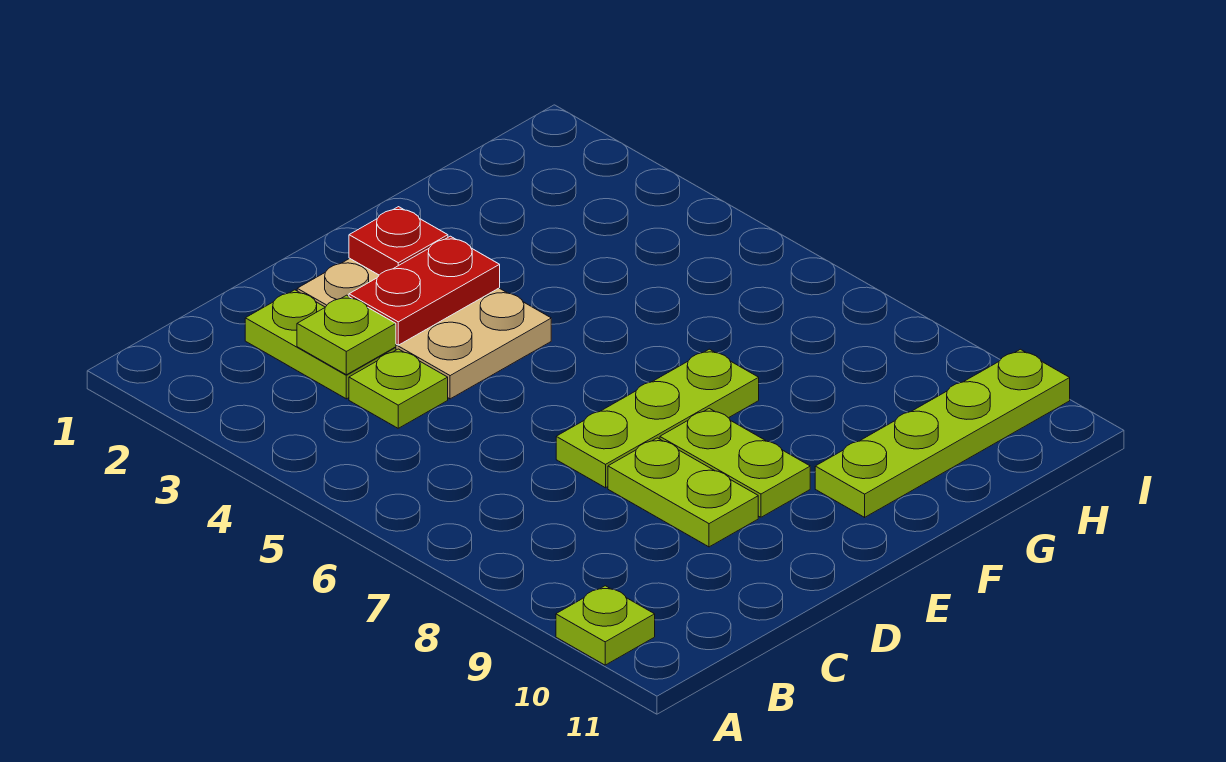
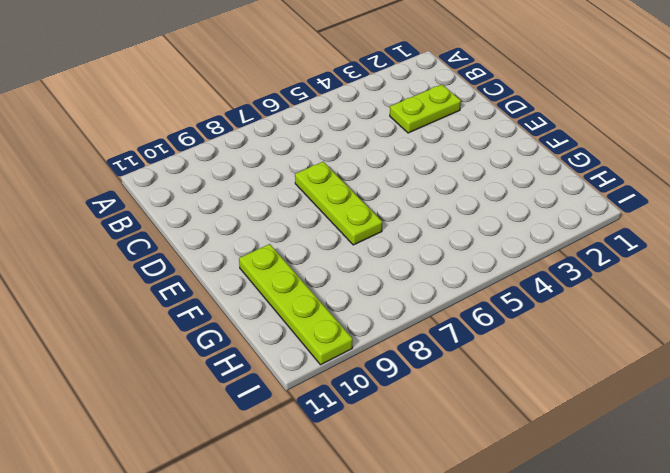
none -> lime 1x1 plate [556,586,655,665]
none -> lime 1x1 plate [349,349,448,428]

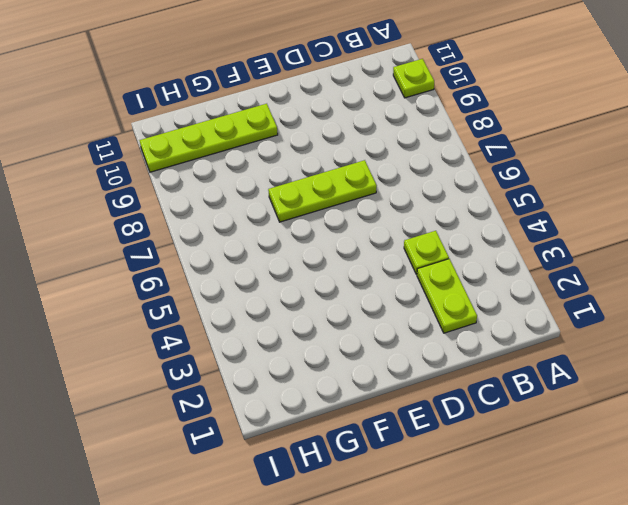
none -> tan 2x3 plate [297,258,551,399]
none -> lime 1x2 plate [608,438,758,547]

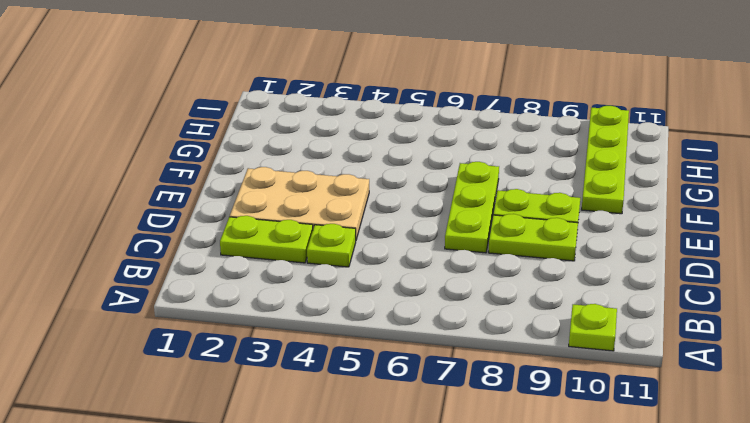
none -> lime 1x1 plate [297,295,396,375]
none -> red 1x2 plate [349,236,500,345]

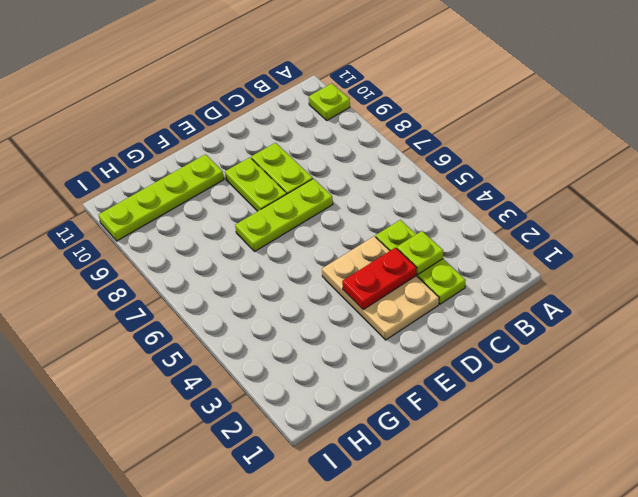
none -> red 1x1 plate [349,207,448,275]

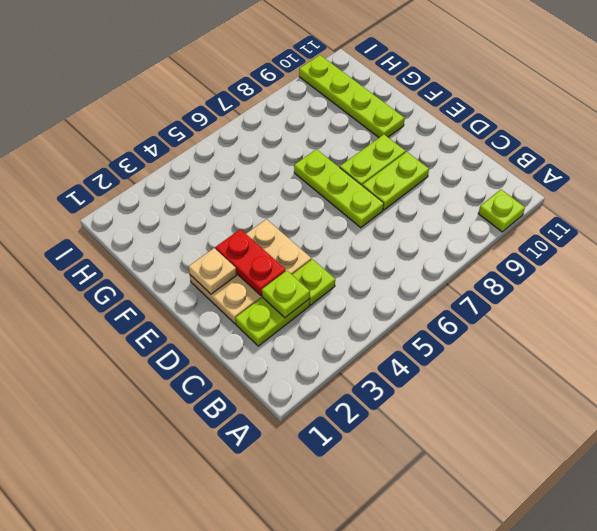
tan 1x1 plate [189,248,236,294] -> red 1x1 plate [349,207,448,275]

